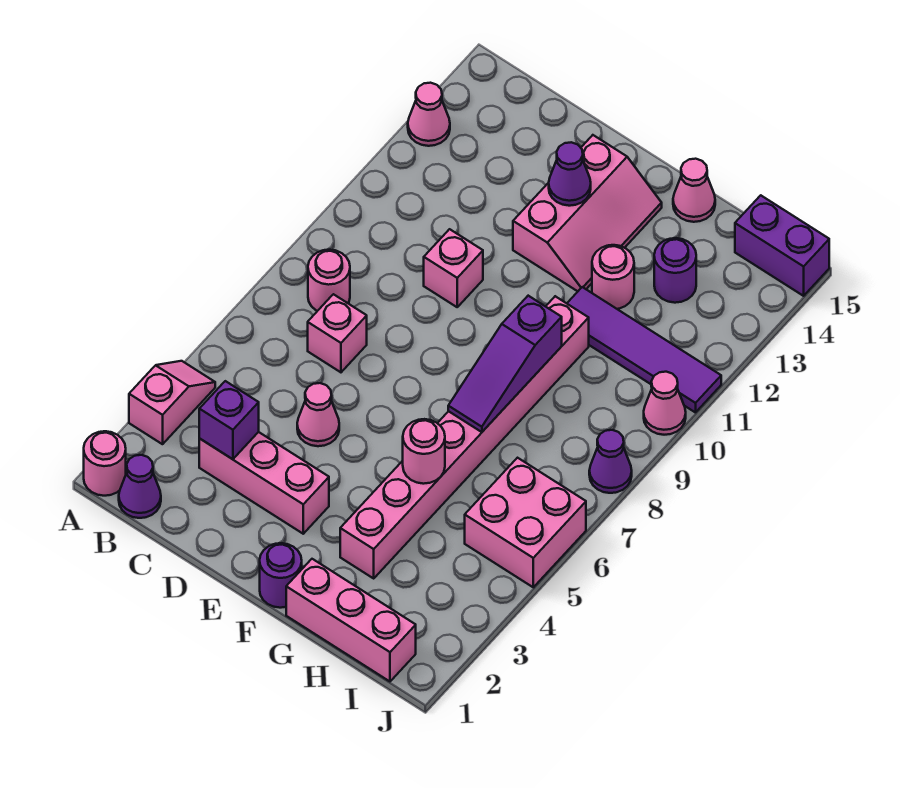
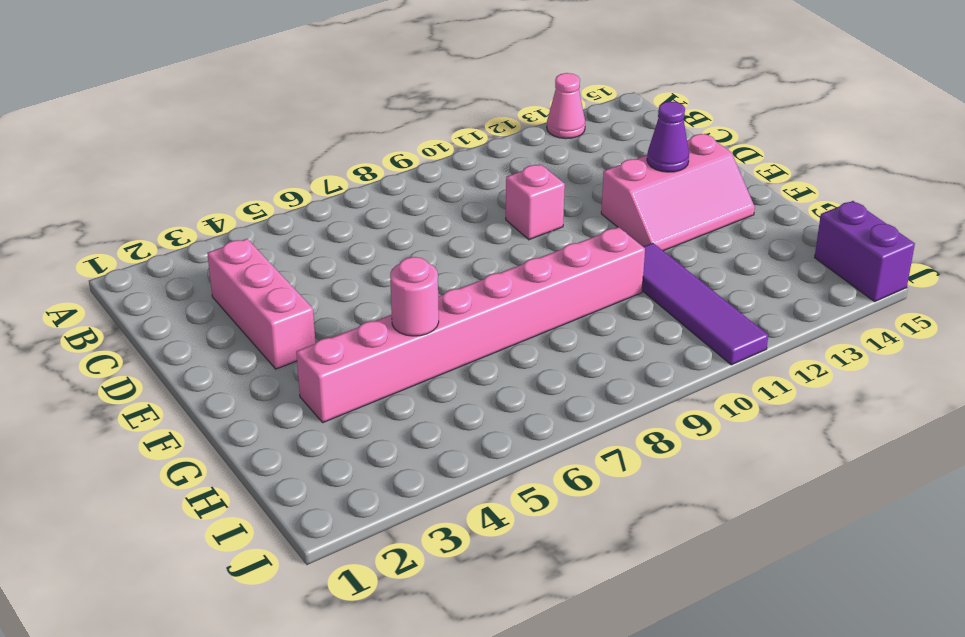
none -> pink 1x1 round brick [84,431,126,496]
none -> pink 1x2 slope [129,361,215,444]
none -> purple 1x1 cone [119,455,161,518]

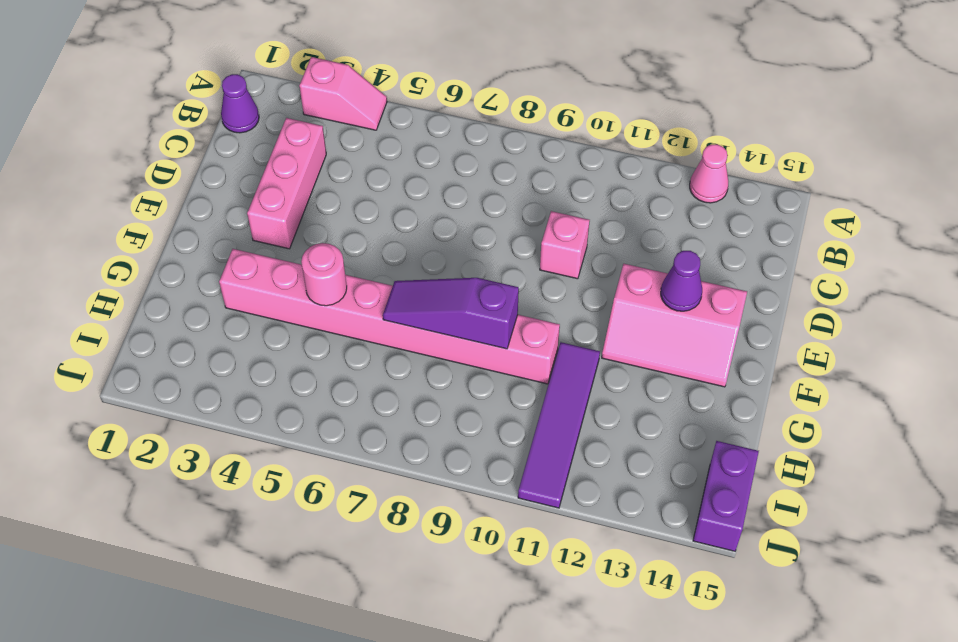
none -> pink 1x1 round brick [84,431,126,496]
none -> pink 1x1 round brick [308,250,350,311]
none -> pink 1x1 brick [308,294,367,372]

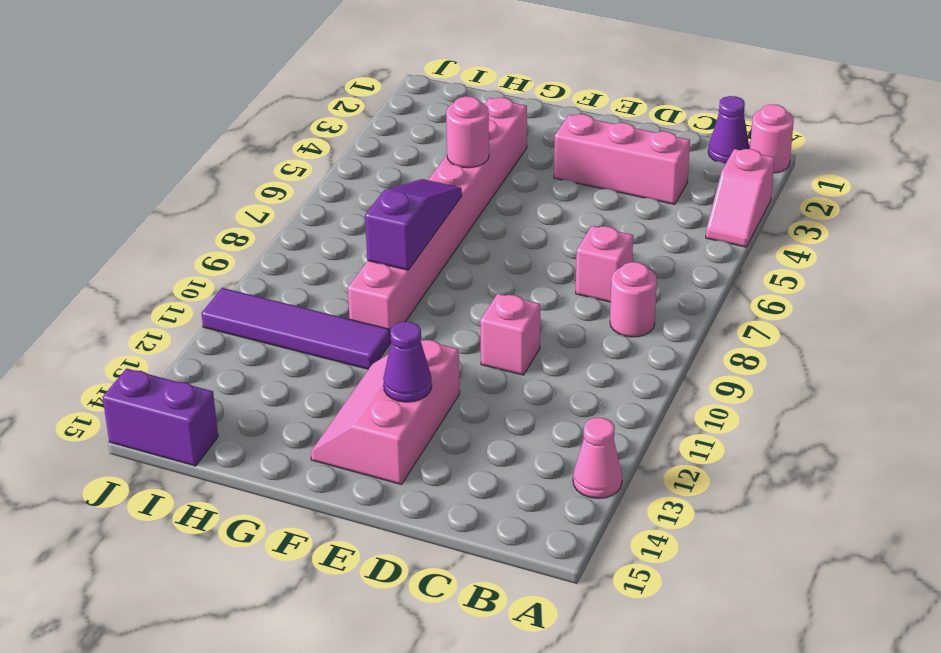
none -> pink 1x1 cone [297,383,339,446]
none -> purple 1x1 round brick [260,543,302,608]
none -> pink 1x3 brick [286,559,416,681]

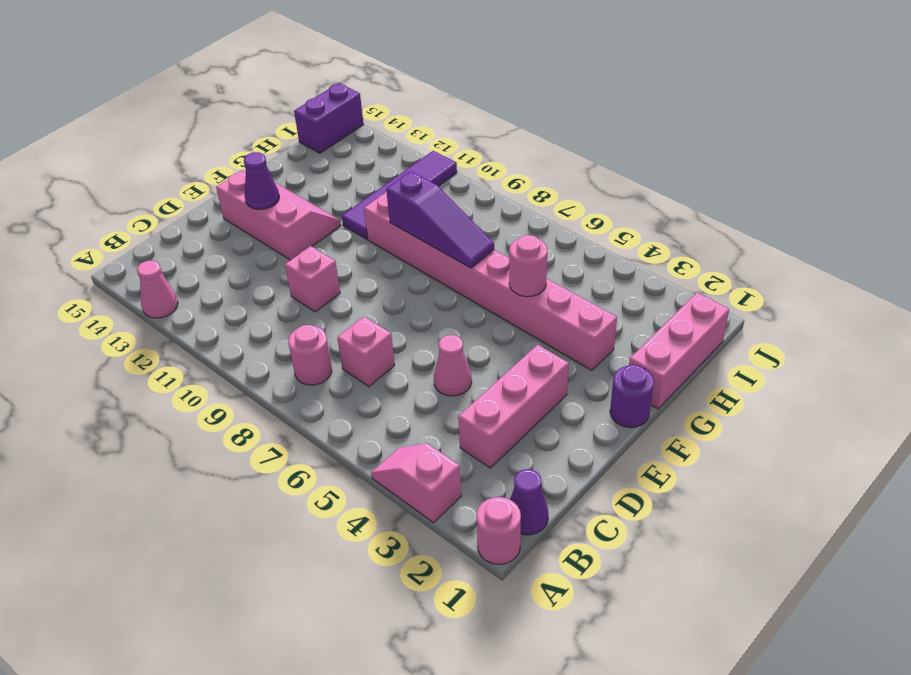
none -> pink 1x1 round brick [592,245,634,309]
none -> pink 1x1 cone [673,159,715,222]
none -> purple 1x1 round brick [654,238,696,303]

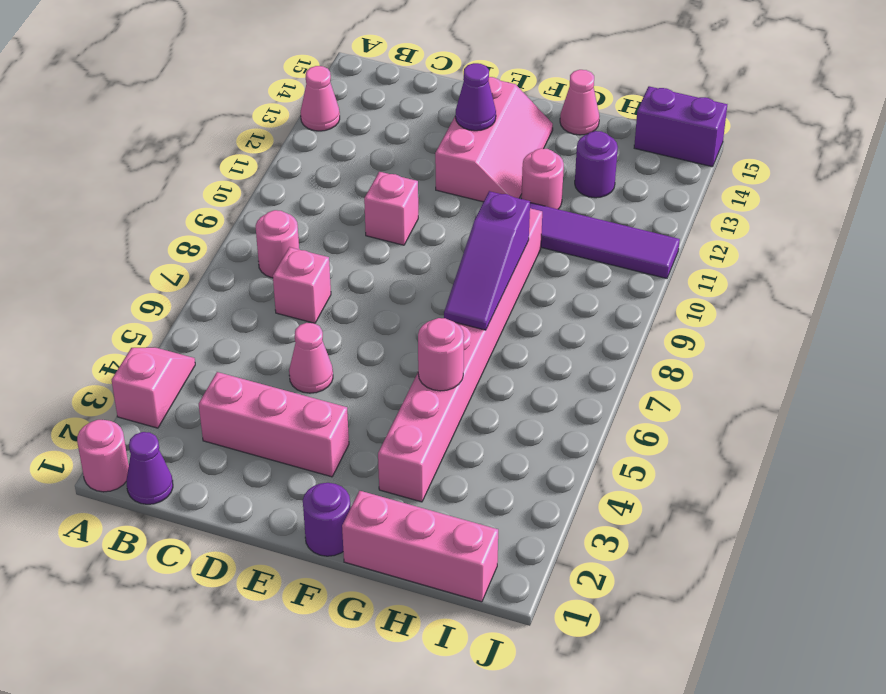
none -> pink 2x2 brick [465,458,586,587]
none -> purple 1x1 cone [589,430,632,493]
none -> pink 1x1 cone [644,372,686,435]

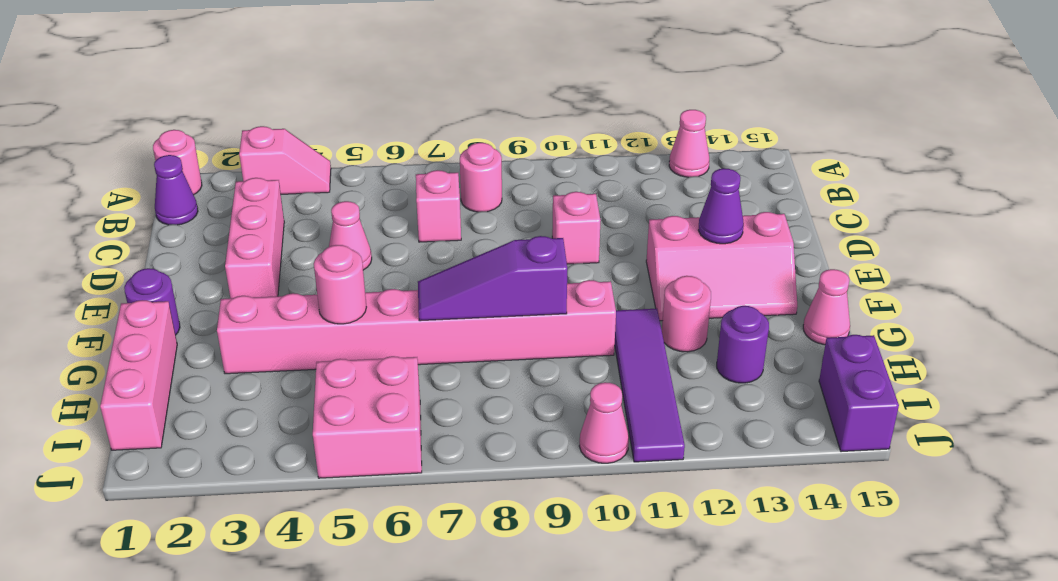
none -> purple 1x1 cone [589,430,632,493]
none -> purple 1x1 brick [199,381,259,459]

